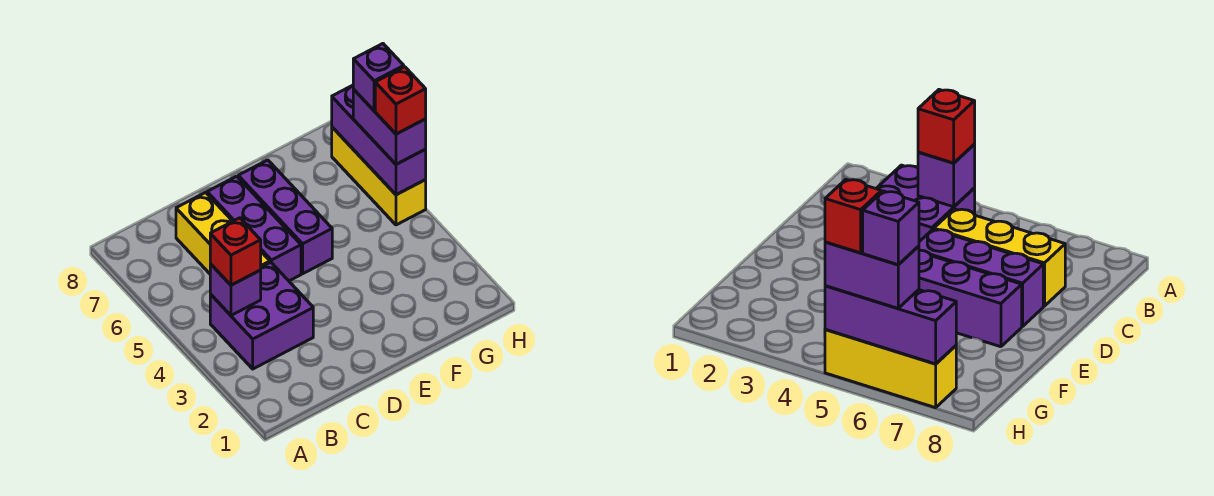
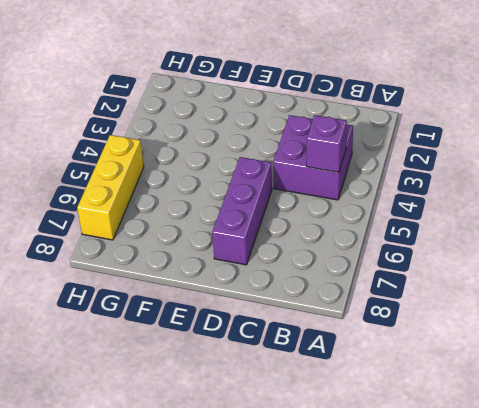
none -> yellow 1x3 brick [176,193,270,274]
none -> purple 1x3 brick [238,160,332,274]

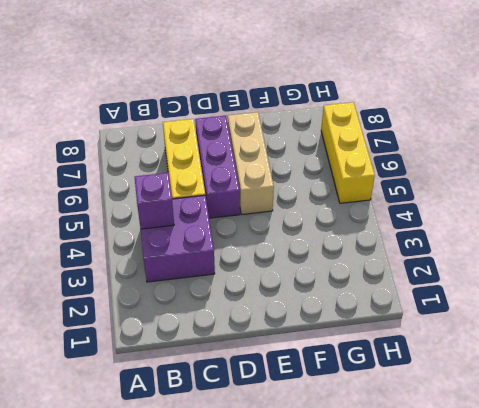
tan 1x3 brick [228,112,274,215] -> purple 1x3 brick [238,160,332,274]
none -> purple 1x3 brick [332,85,426,195]
none -> red 1x1 brick [210,218,261,285]

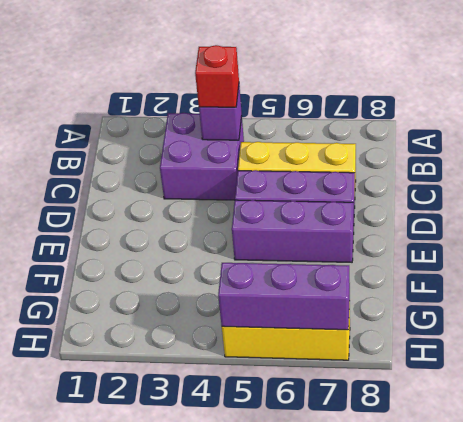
none -> purple 1x2 brick [353,89,426,164]
none -> red 1x1 brick [375,67,426,134]

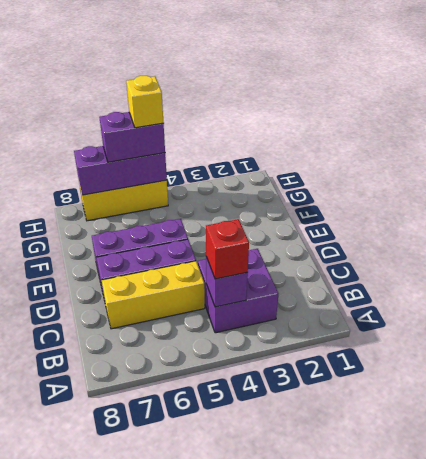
yellow 1x1 brick [126,76,164,128] -> red 1x1 brick [375,67,426,134]
none -> purple 1x1 brick [353,44,404,111]

